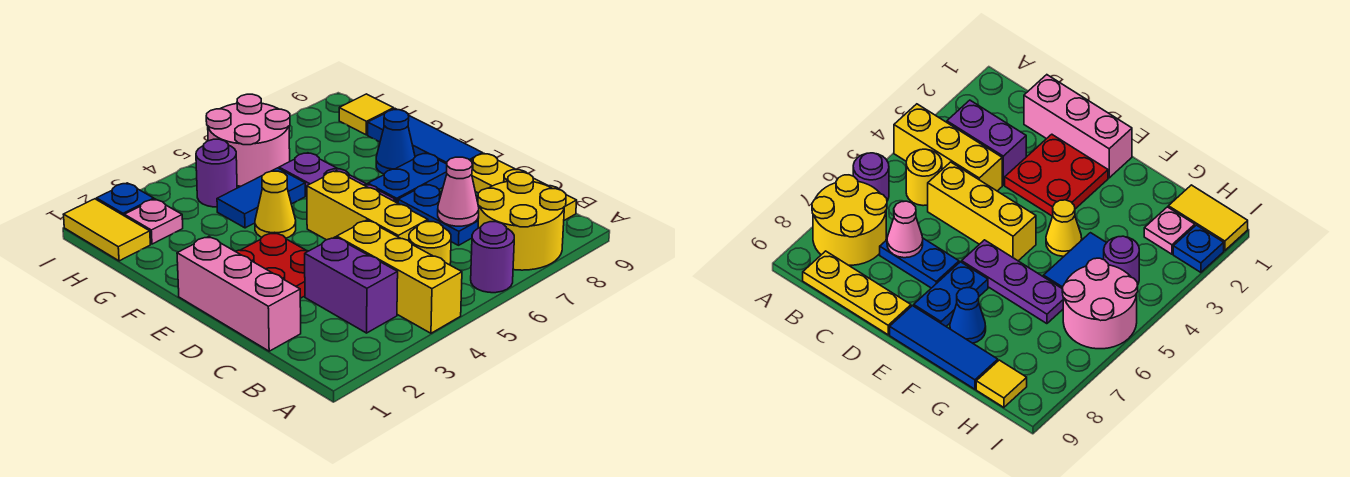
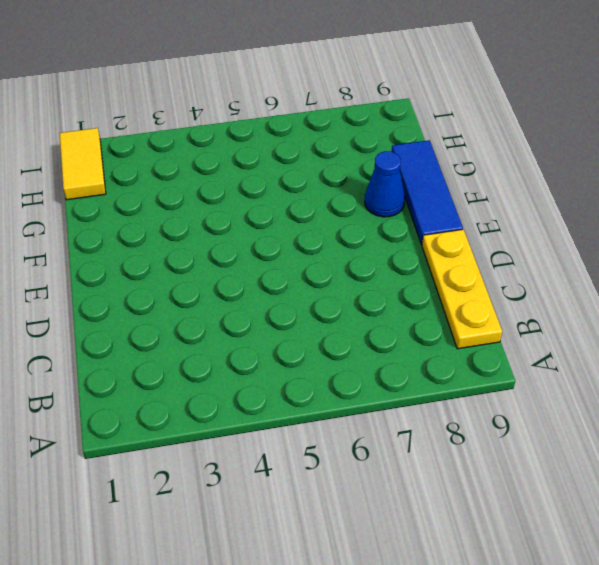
none -> yellow 1x3 brick [337,220,462,333]
none -> purple 1x1 round brick [471,222,514,293]
none -> yellow 2x2 round brick [478,172,566,270]

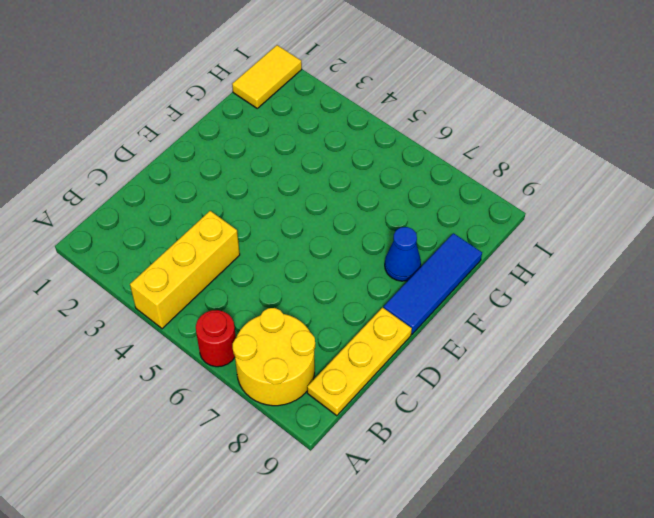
red 1x1 round brick [196,310,236,367] -> purple 1x1 round brick [471,222,514,293]
none -> purple 1x2 brick [305,237,398,333]
none -> yellow 1x1 round brick [409,222,451,265]
none -> pink 1x3 brick [177,237,301,351]

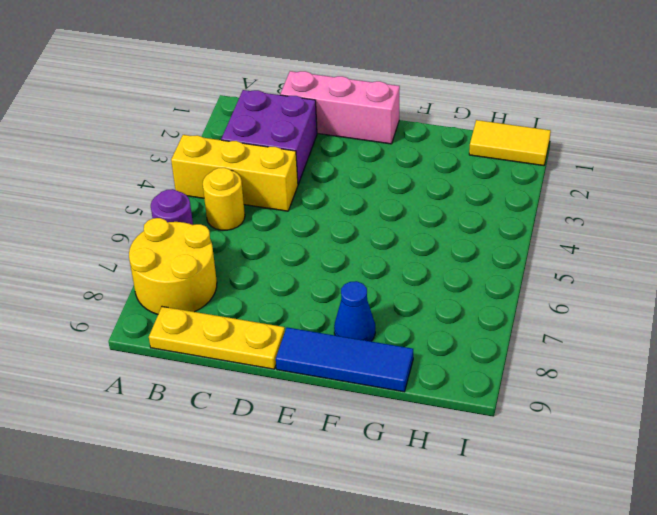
purple 2x2 brick [221,90,317,184] -> purple 1x2 brick [305,237,398,333]
none -> yellow 1x3 brick [307,171,428,241]
none -> blue 1x2 plate [398,184,479,245]
none -> red 2x2 plate [235,232,308,298]

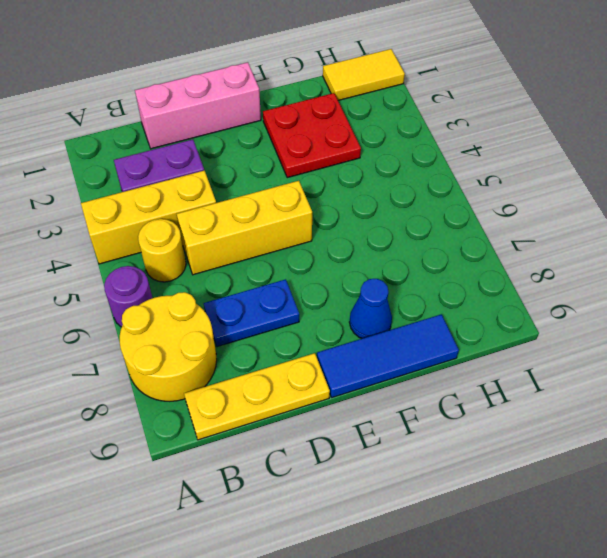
red 2x2 plate [263,93,361,178] -> red 2x2 plate moved to [235,232,308,298]
none -> purple 1x3 plate [279,153,395,202]
none -> blue 1x2 plate [368,153,447,203]
none -> yellow 1x1 cone [255,171,296,238]

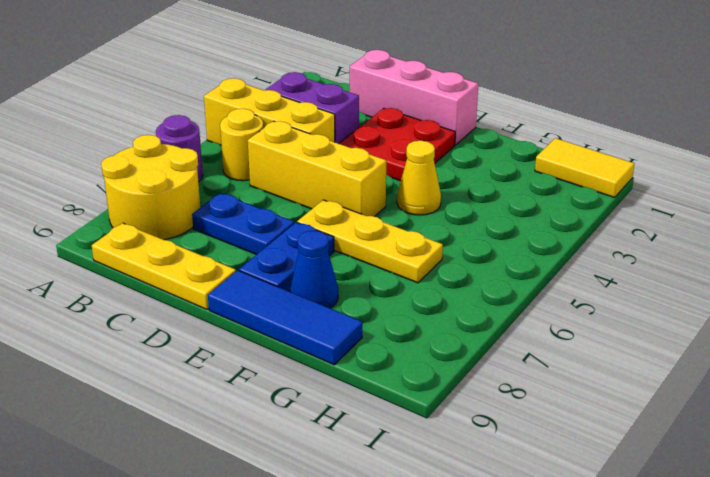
yellow 1x3 plate [297,200,443,283] -> purple 1x3 plate [279,153,395,202]
none -> blue 1x2 tile [217,168,305,228]
none -> pink 1x1 plate [124,199,183,244]
none -> purple 1x1 round brick [196,139,237,207]

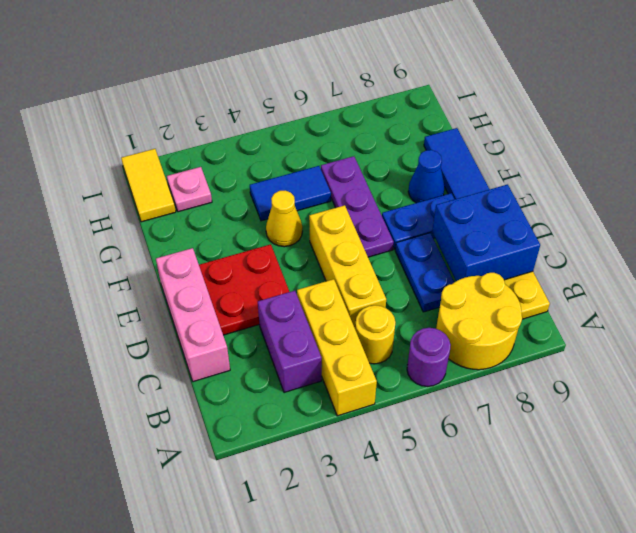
blue 2x2 brick [432,184,540,281] -> none
none -> purple 1x1 round brick [196,139,237,207]
none -> pink 2x2 round brick [206,94,290,186]
none -> yellow 1x1 tile [339,94,394,135]

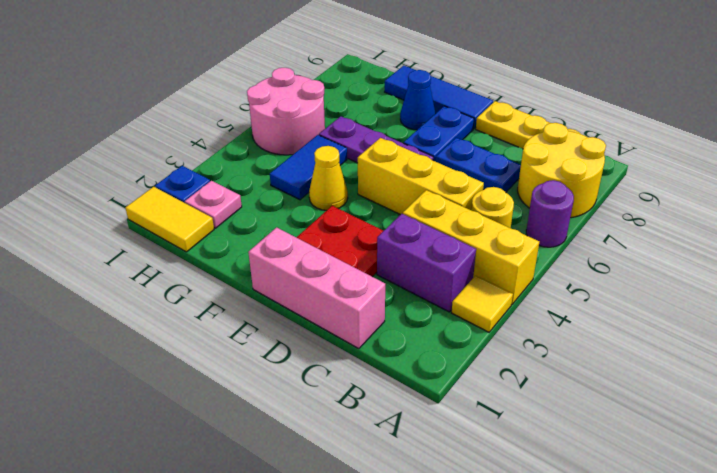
yellow 1x1 tile [452,276,513,332] -> yellow 1x1 tile moved to [339,94,394,135]
none -> purple 1x1 round brick [196,139,237,207]
none -> pink 1x1 cone [438,157,479,226]

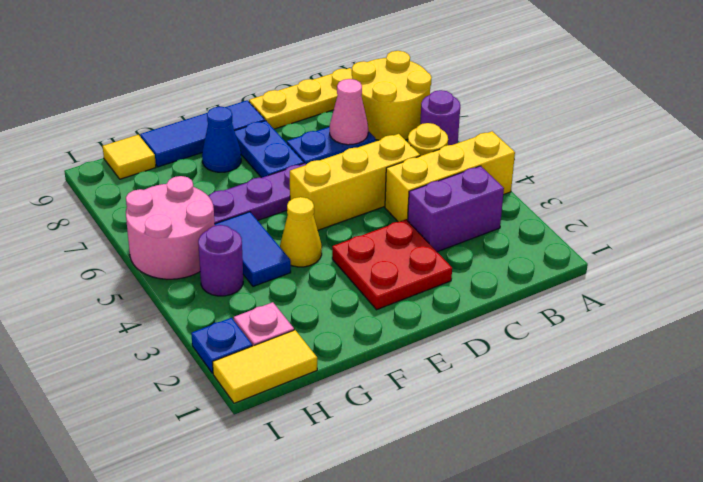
none -> pink 1x3 brick [177,237,301,351]

